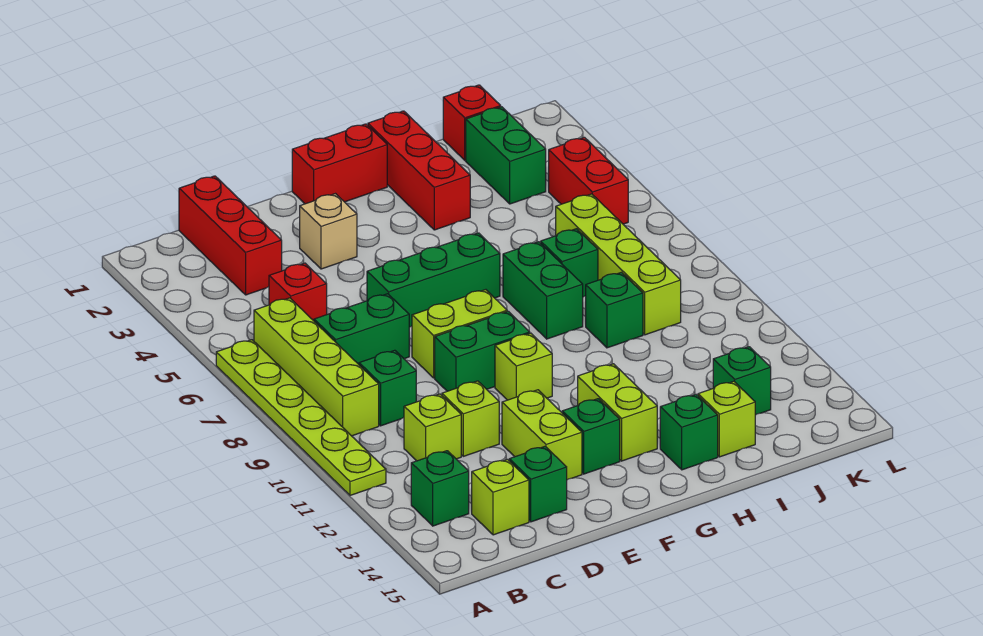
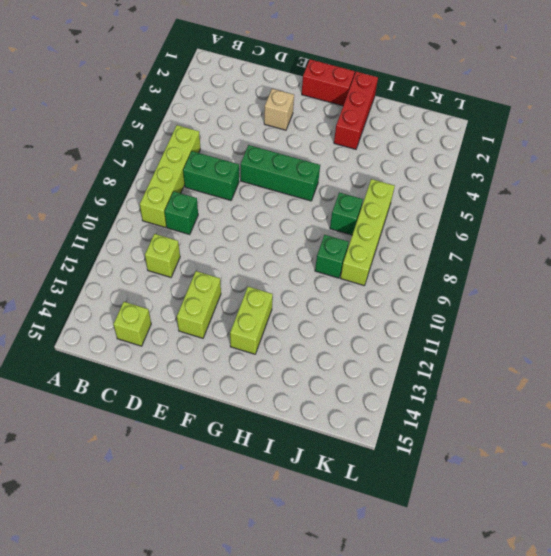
none -> lime 1x6 plate [216,340,386,495]
none -> green 1x1 brick [411,451,469,526]
none -> red 1x3 brick [179,176,282,295]
none -> red 1x1 brick [269,263,327,321]

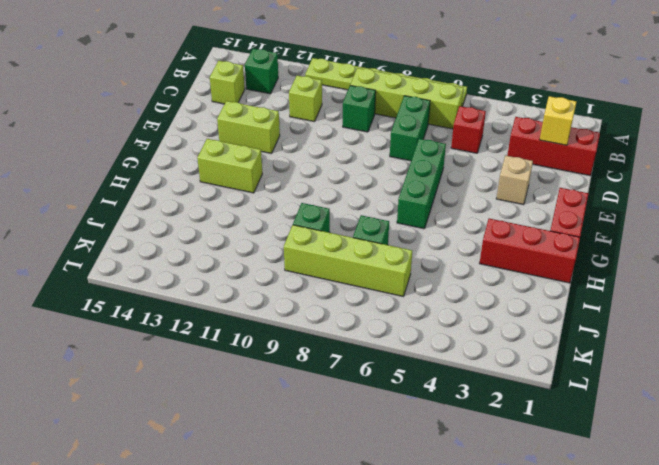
yellow 1x1 brick [540,96,576,145] -> none
none -> lime 1x1 brick [442,381,499,456]
none -> green 1x1 brick [509,446,567,522]
none -> lime 1x2 brick [412,290,507,378]
none -> green 1x2 brick [435,311,530,391]

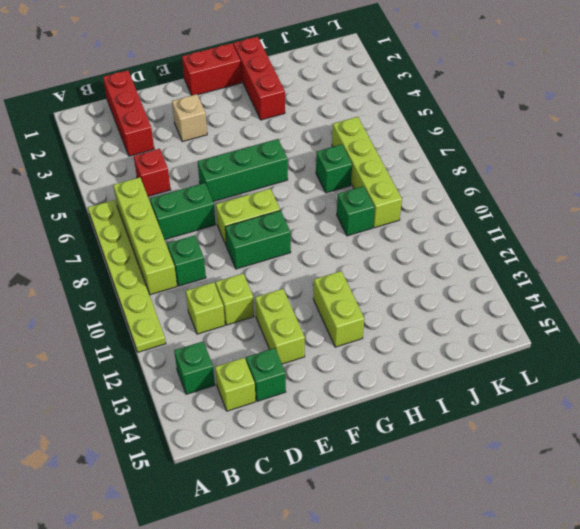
none -> lime 1x1 brick [495,333,552,400]
none -> green 1x1 brick [562,399,620,474]
none -> green 1x2 brick [503,242,583,339]
none -> green 1x1 brick [660,395,718,470]

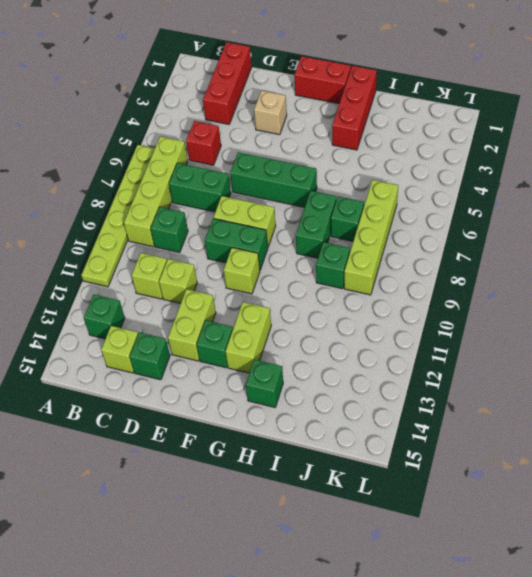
none -> lime 1x1 brick [698,381,755,457]
none -> red 1x1 brick [443,85,501,160]
none -> green 1x2 brick [466,107,546,204]
none -> green 1x1 brick [713,347,771,415]

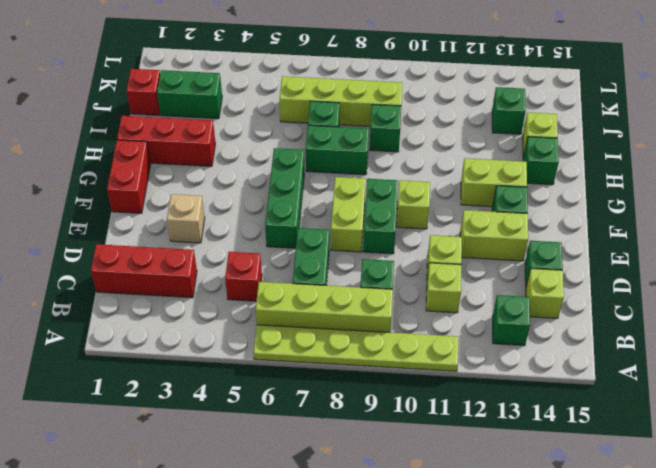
none -> red 1x2 brick [549,137,628,224]

